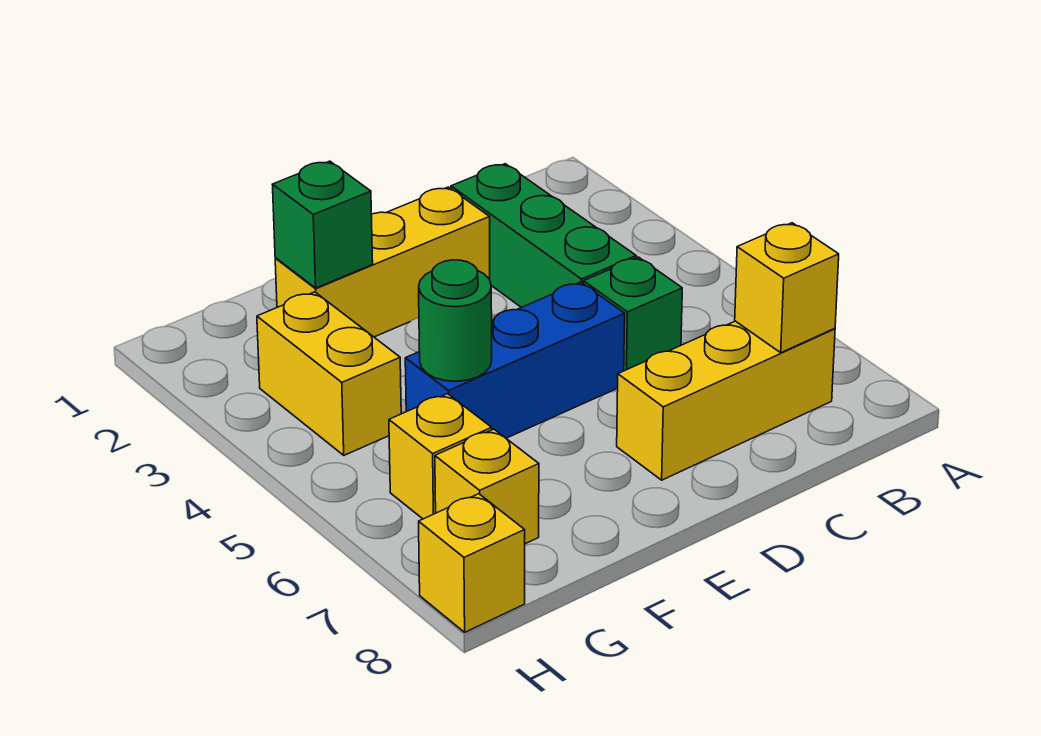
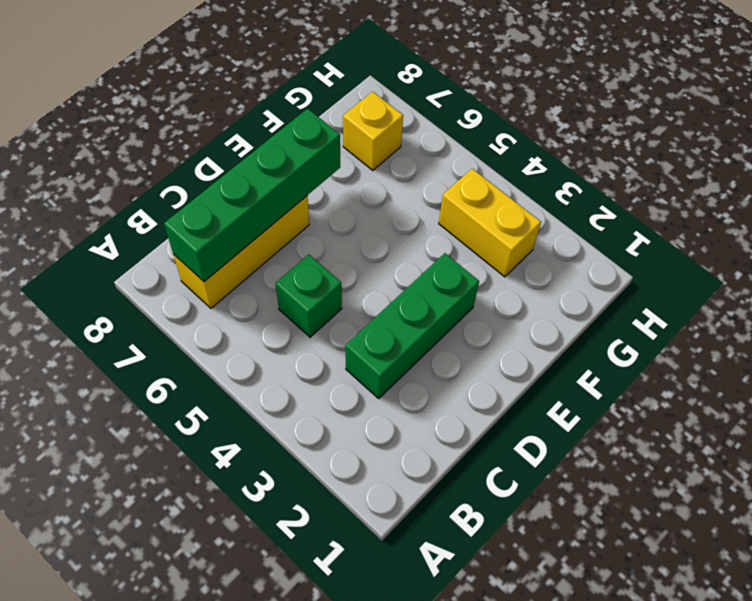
green 1x4 brick [164,109,340,282] -> yellow 1x1 brick [735,223,839,353]
green 1x3 brick [345,253,479,398] -> green 1x3 brick turned to [451,164,636,308]
none -> yellow 1x3 brick [275,187,490,337]
none -> blue 1x3 brick [405,282,625,438]
none -> yellow 1x1 brick [389,394,492,519]

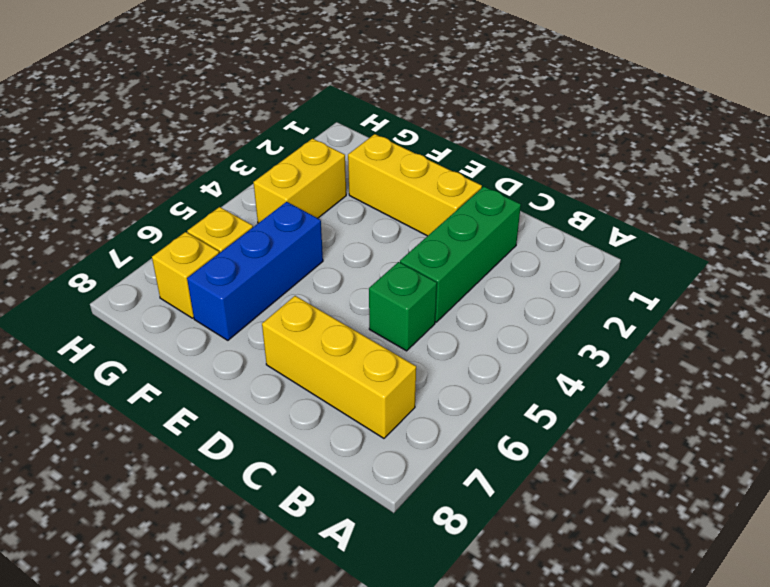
blue 1x3 brick [187,202,323,340] -> blue 1x3 brick turned to [405,282,625,438]
none -> yellow 1x1 brick [419,494,525,632]
none -> yellow 1x1 brick [735,223,839,353]
none -> green 1x1 brick [272,161,373,288]

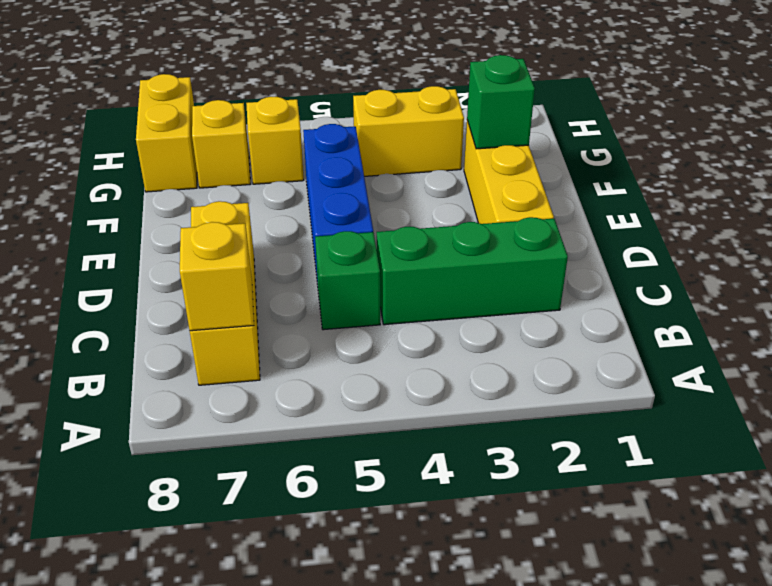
yellow 1x2 brick [136,74,197,192] -> yellow 1x1 brick [419,494,525,632]
none -> green 1x1 round brick [419,260,492,381]

